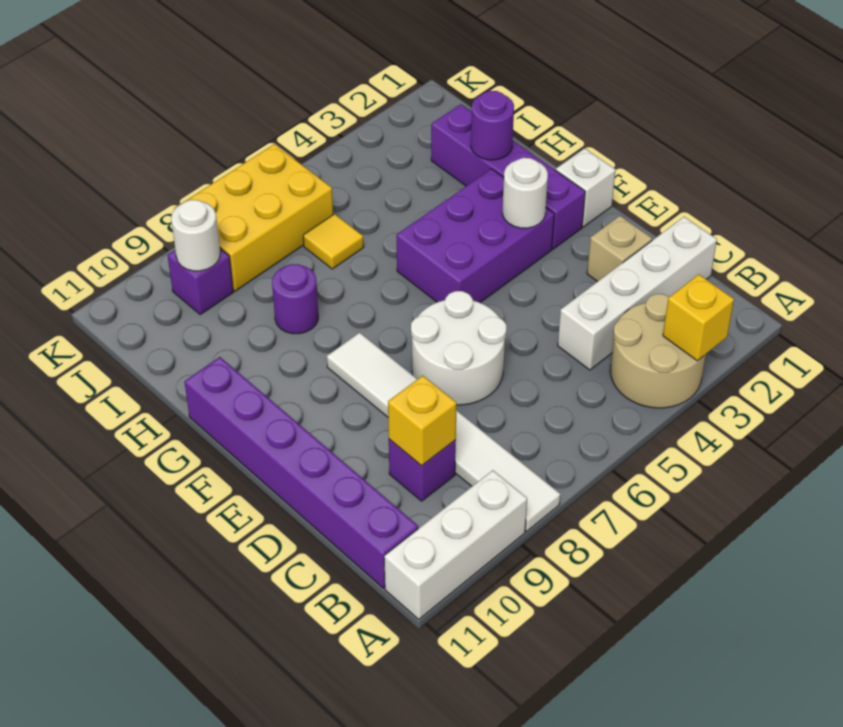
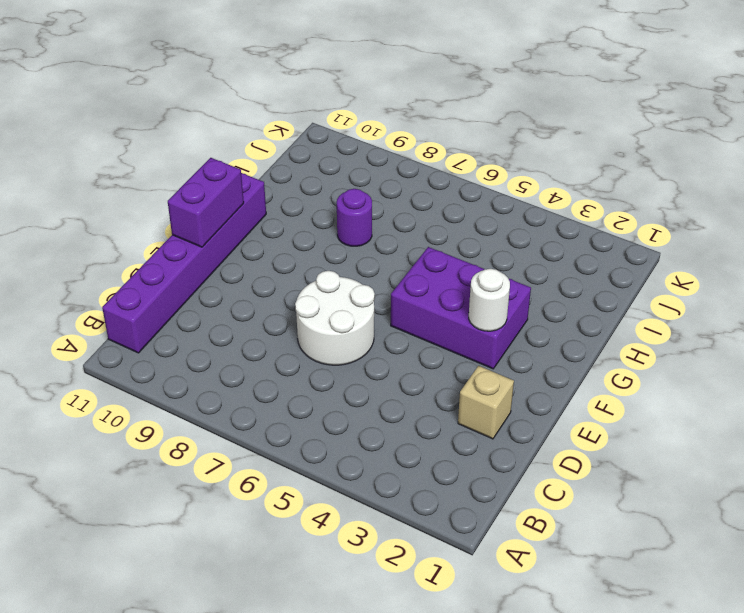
purple 1x2 brick [168,158,244,247] -> none
none -> tan 2x2 round brick [610,294,706,408]
none -> white 1x6 tile [327,333,560,531]
none -> white 1x3 brick [384,470,527,619]

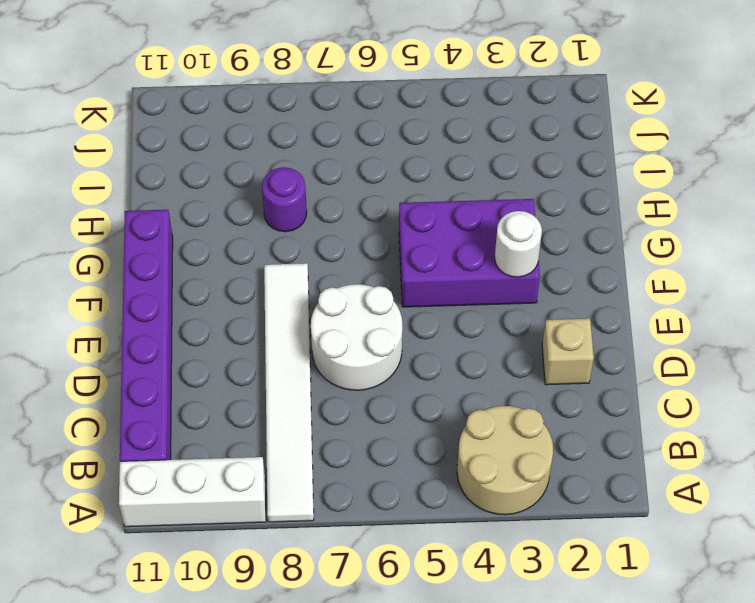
none -> white 1x4 brick [558,217,717,370]
none -> purple 1x1 brick [389,439,456,501]
none -> white 1x1 brick [556,148,616,227]

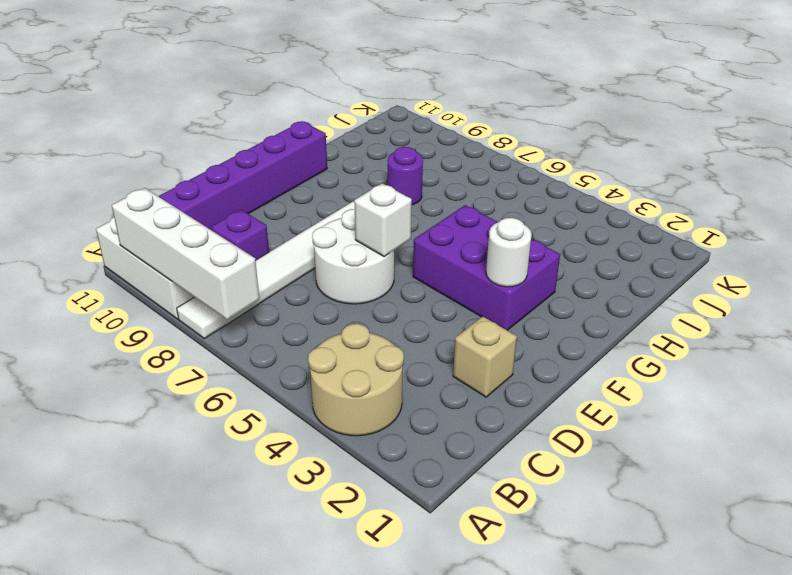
white 1x4 brick [112,188,259,320] -> white 1x4 brick moved to [558,217,717,370]
white 1x1 brick [354,183,412,257] -> white 1x1 brick moved to [556,148,616,227]
none -> purple 1x4 brick [431,104,585,249]
none -> yellow 1x1 tile [303,214,364,269]
none -> yellow 2x3 brick [174,144,333,291]

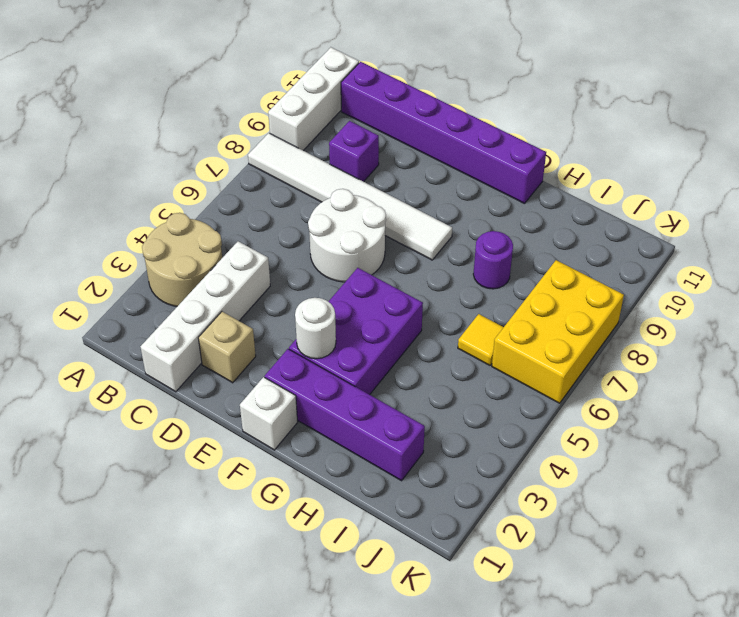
none -> purple 1x1 brick [168,249,233,314]
none -> yellow 1x1 brick [663,275,734,361]
none -> yellow 1x1 brick [388,376,457,466]

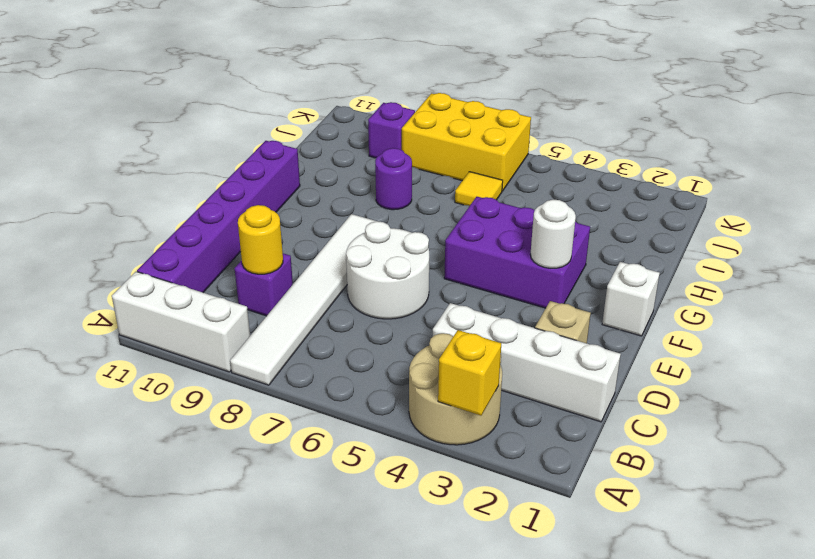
yellow 1x1 round brick [238,205,283,274] -> yellow 1x1 brick [388,376,457,466]
none -> purple 1x4 brick [431,104,585,249]
none -> purple 1x1 round brick [471,91,514,160]
none -> white 1x1 round brick [171,200,220,271]

